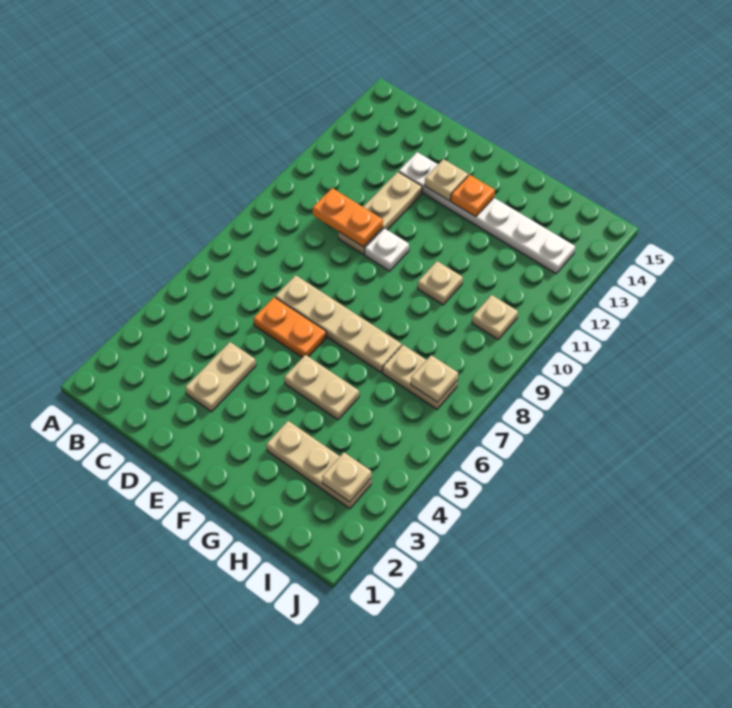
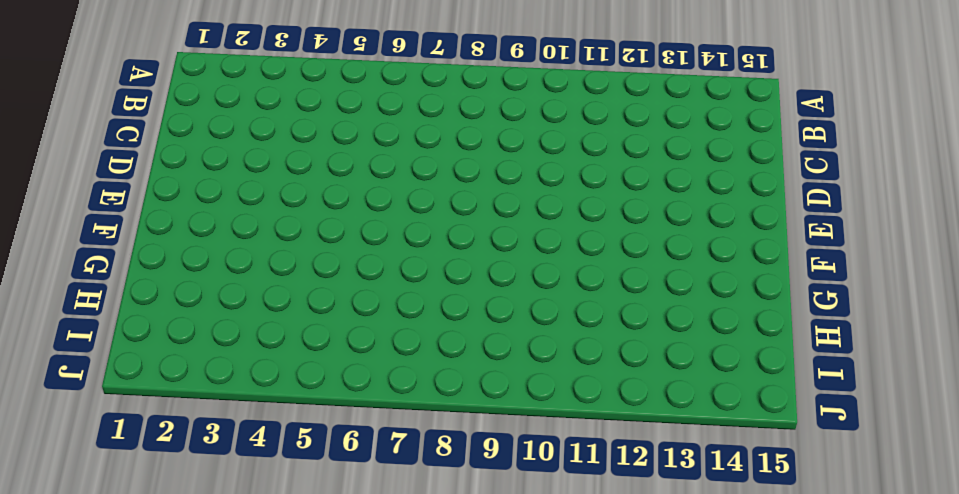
none -> tan 1x2 plate [185,342,256,412]
none -> orange 1x2 plate [253,297,326,358]
none -> tan 1x4 plate [275,275,402,372]

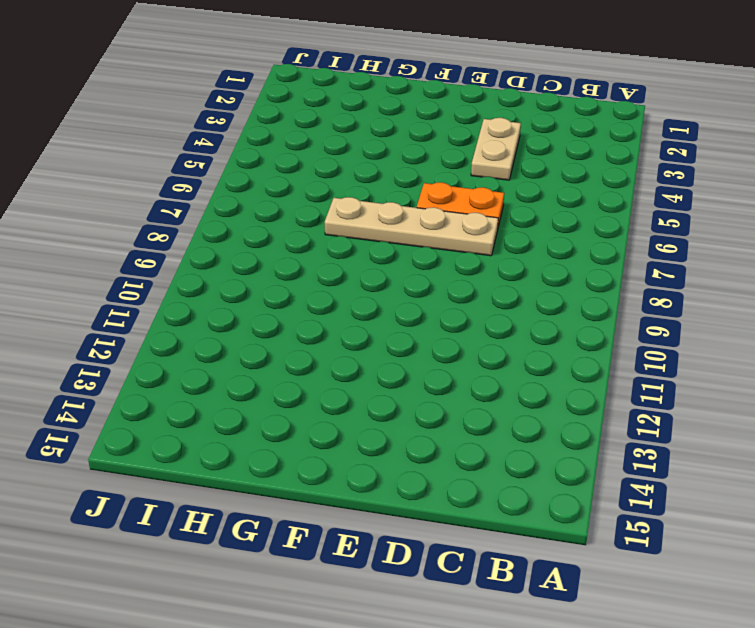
none -> tan 1x3 plate [339,172,422,254]
none -> white 1x6 plate [399,152,575,274]
none -> white 1x1 plate [365,228,409,271]

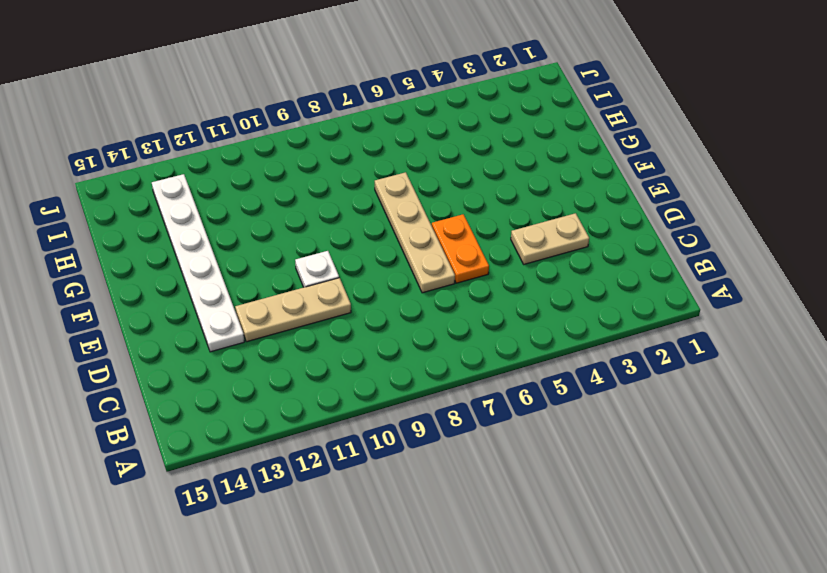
none -> tan 1x2 plate [284,355,359,420]
none -> tan 1x3 plate [266,421,371,509]
none -> tan 1x1 plate [418,261,463,305]

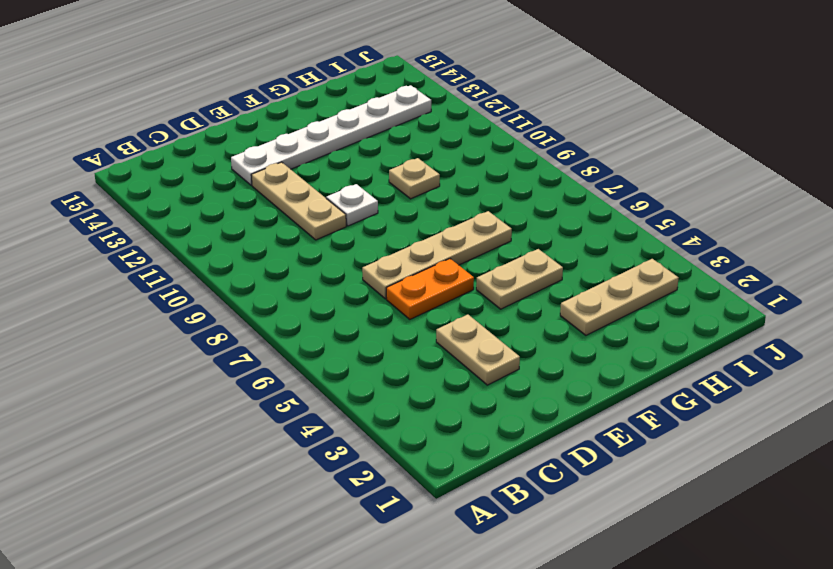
none -> tan 1x2 plate [383,345,458,409]
none -> tan 1x1 plate [472,295,518,339]
none -> orange 1x2 plate [313,188,383,247]

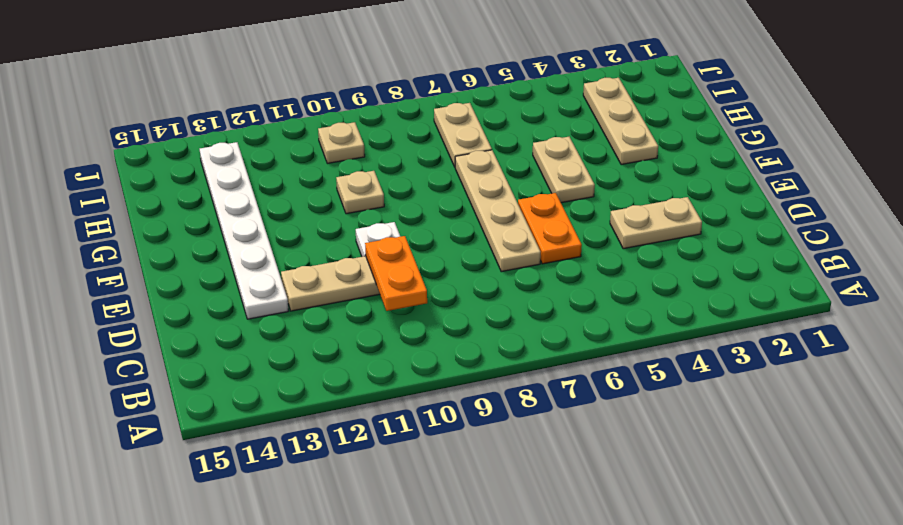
none -> tan 1x1 plate [425,159,468,201]
none -> orange 1x1 plate [451,175,495,217]
none -> tan 1x1 plate [322,453,371,502]

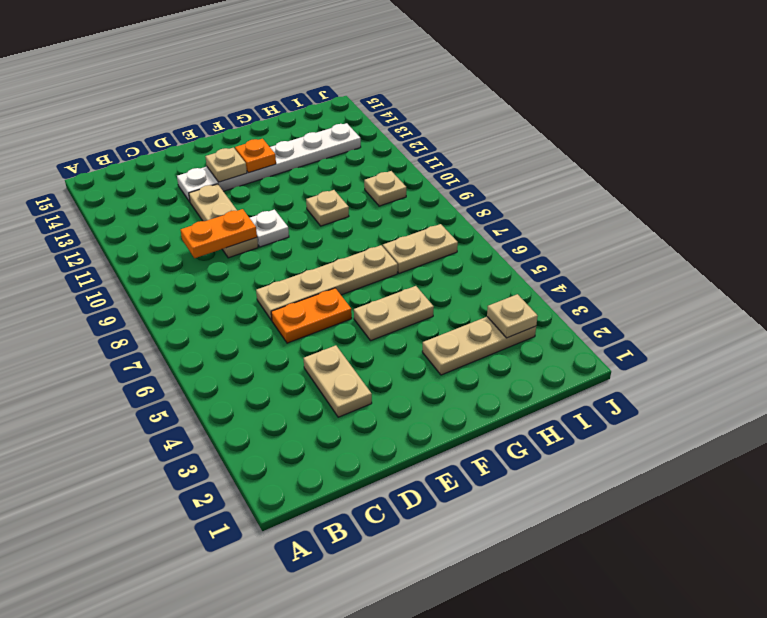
none -> tan 1x1 plate [411,355,458,402]

